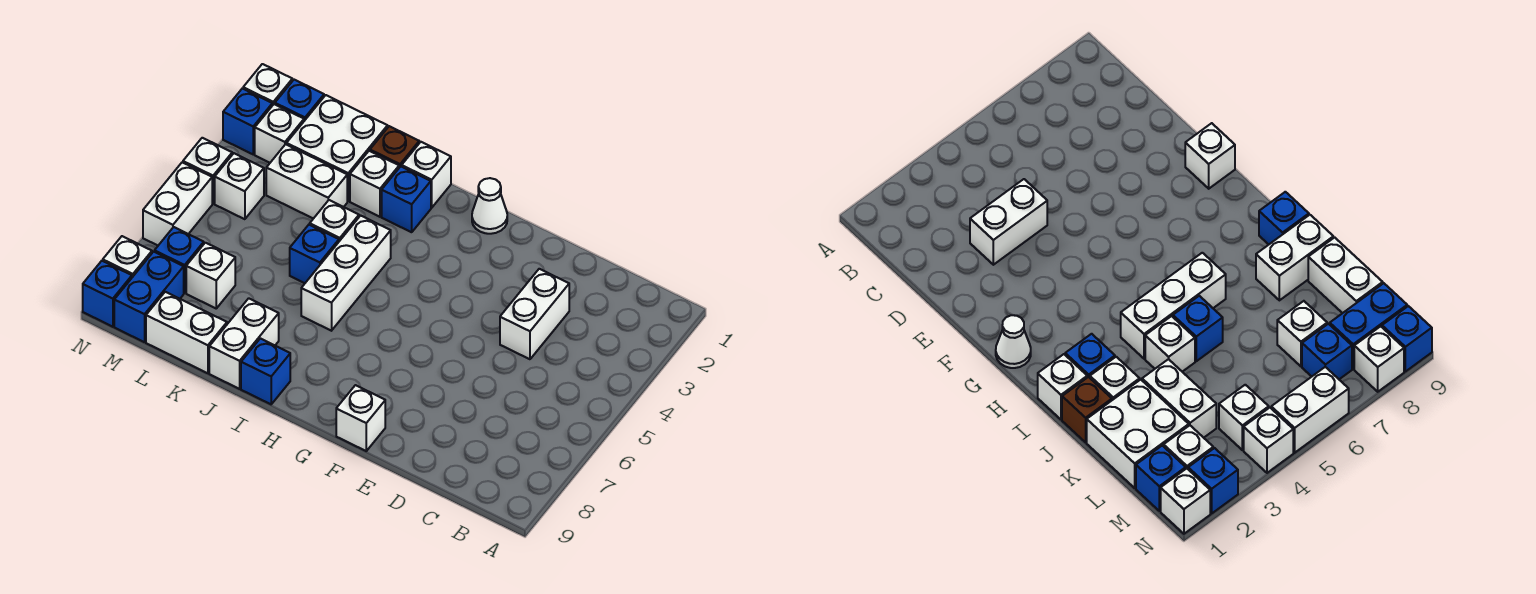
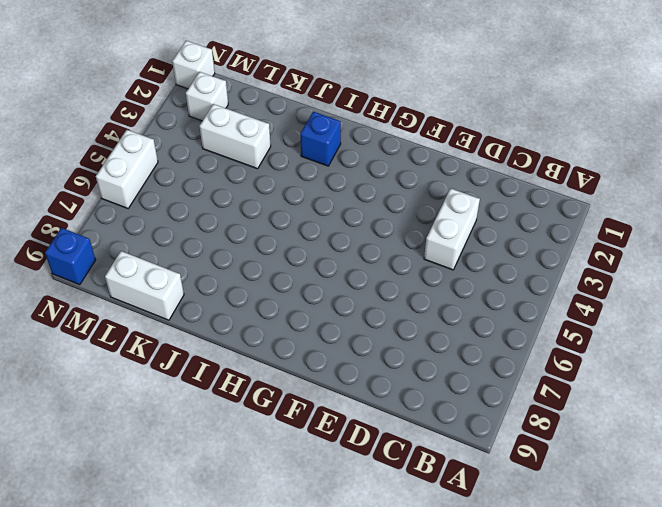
none -> white 1x1 brick [336,385,385,451]
none -> white 1x1 cone [472,178,507,234]
none -> white 1x1 brick [402,142,451,208]

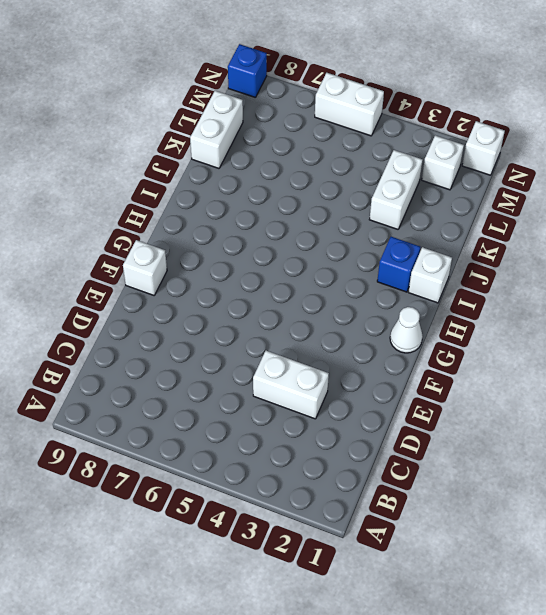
none -> white 1x3 brick [301,216,391,331]
none -> blue 1x1 brick [241,338,290,404]
none -> brown 1x1 brick [370,126,419,168]

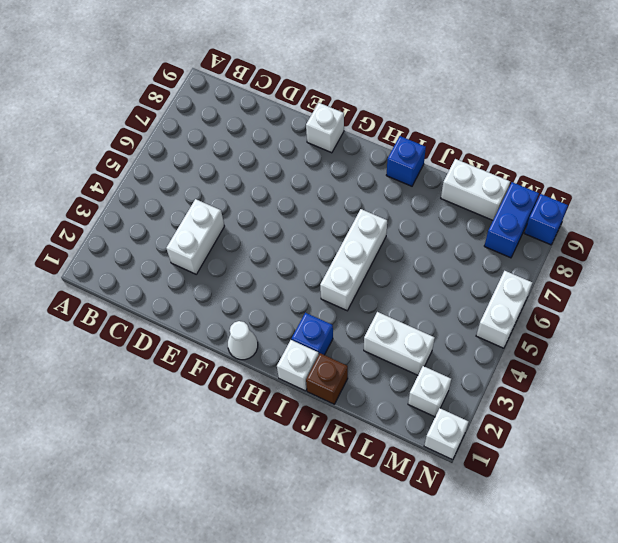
none -> white 1x1 brick [350,151,399,217]
none -> white 1x1 brick [310,200,359,241]
none -> blue 1x1 brick [290,225,339,283]

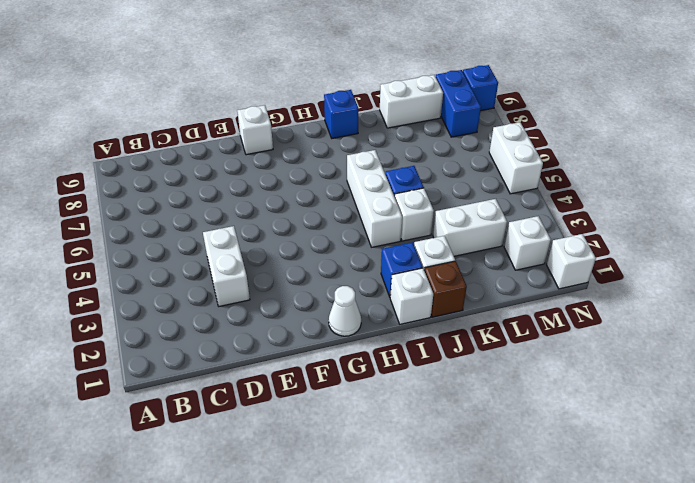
none -> white 1x2 brick [209,298,279,389]
none -> white 2x2 brick [287,95,388,201]
none -> white 1x1 brick [186,243,235,308]

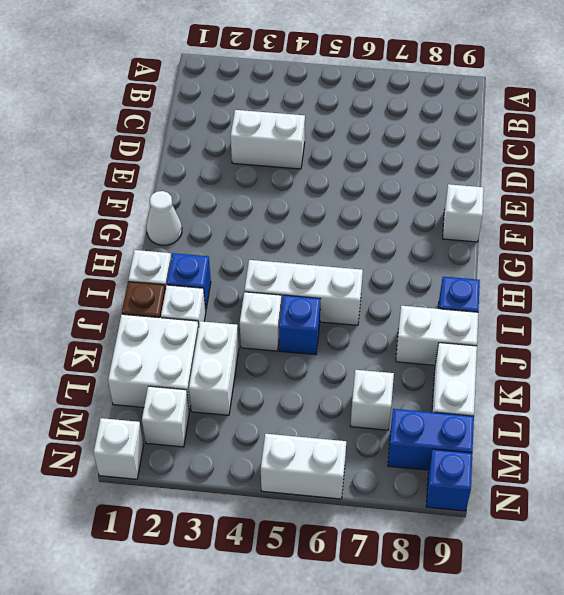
none -> blue 1x1 brick [275,80,324,121]
none -> white 1x1 brick [215,153,264,219]
none -> blue 1x1 brick [154,227,204,293]

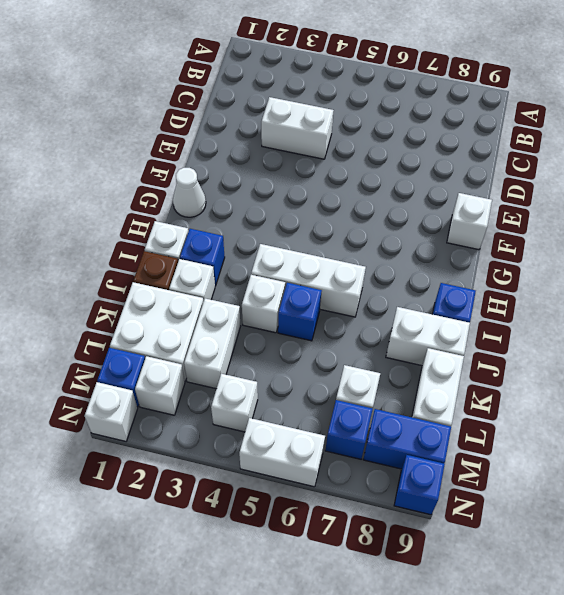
none -> blue 1x1 brick [223,89,272,154]
none -> white 1x1 brick [183,138,232,204]
none -> white 1x1 brick [103,236,152,277]

